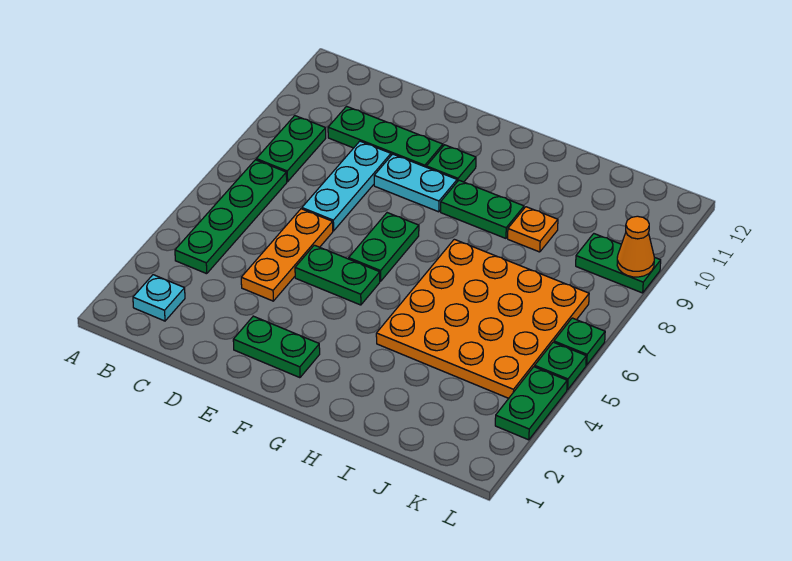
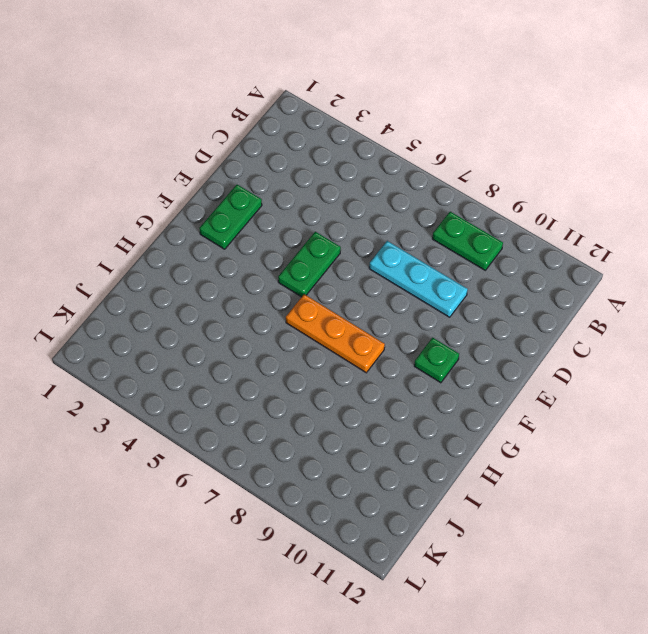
orange 1x3 plate [286,294,385,373] -> orange 1x3 plate moved to [241,209,333,301]
none -> cyan 1x1 plate [133,275,185,321]
none -> green 1x4 plate [175,160,287,274]
none -> green 1x3 plate [328,106,443,167]

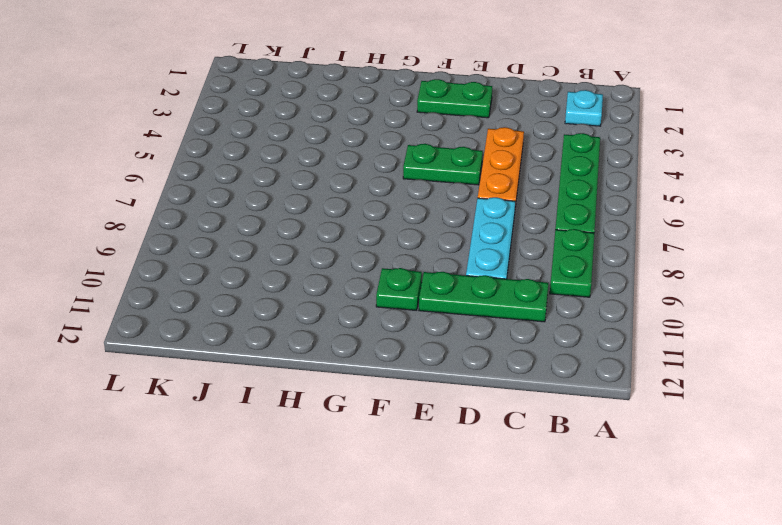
none -> cyan 1x2 plate [374,154,457,212]
none -> green 1x2 plate [349,213,419,281]
none -> green 1x2 plate [441,180,524,238]

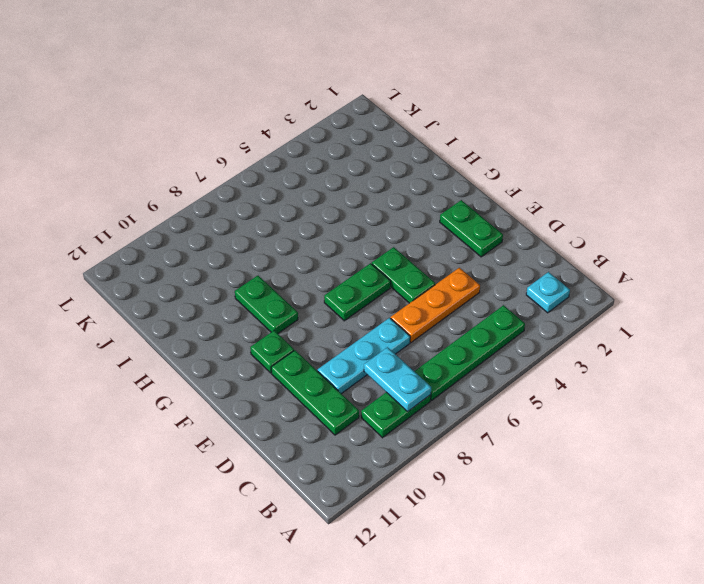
cyan 1x2 plate [364,347,431,411] -> cyan 1x2 plate moved to [374,154,457,212]
none -> orange 4x4 plate [376,239,589,398]
none -> orange 1x1 plate [508,207,558,252]
none -> green 1x2 plate [576,234,661,293]

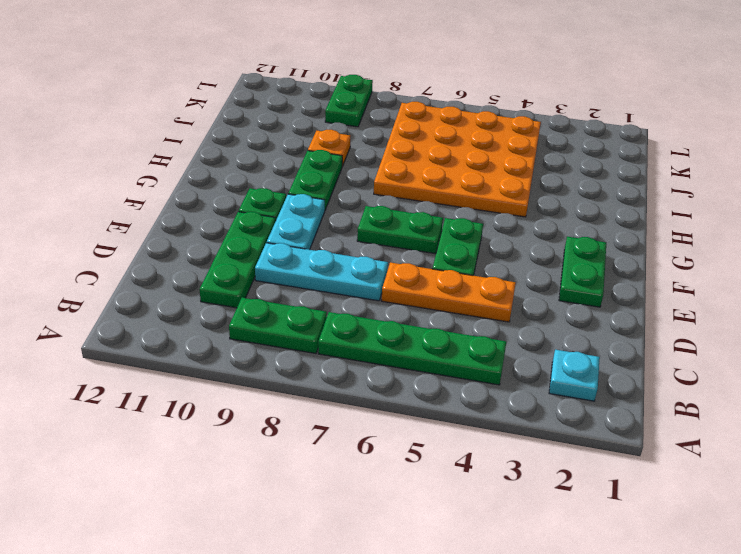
none -> green 1x2 plate [495,367,567,440]
none -> green 1x1 plate [535,342,586,390]
none -> green 1x1 plate [554,318,605,365]

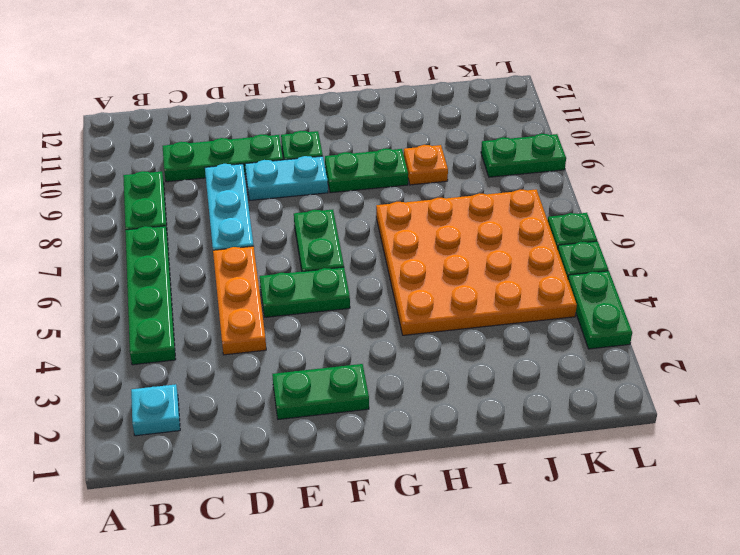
none -> orange 1x1 cone [617,216,654,277]

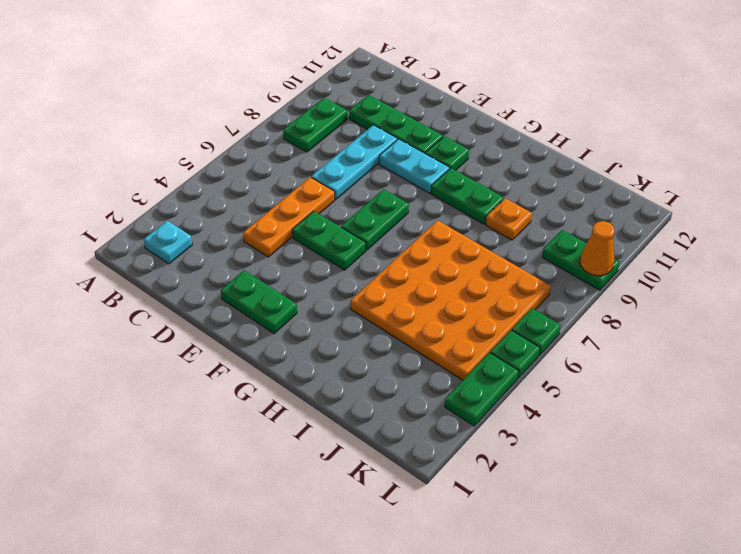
none -> green 1x4 plate [175,160,287,274]

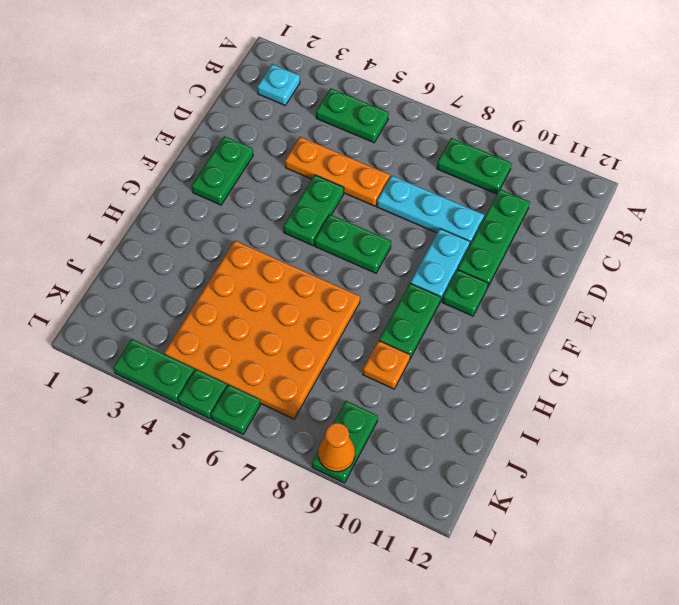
green 1x2 plate [316,88,389,143] -> green 1x4 plate [175,160,287,274]

